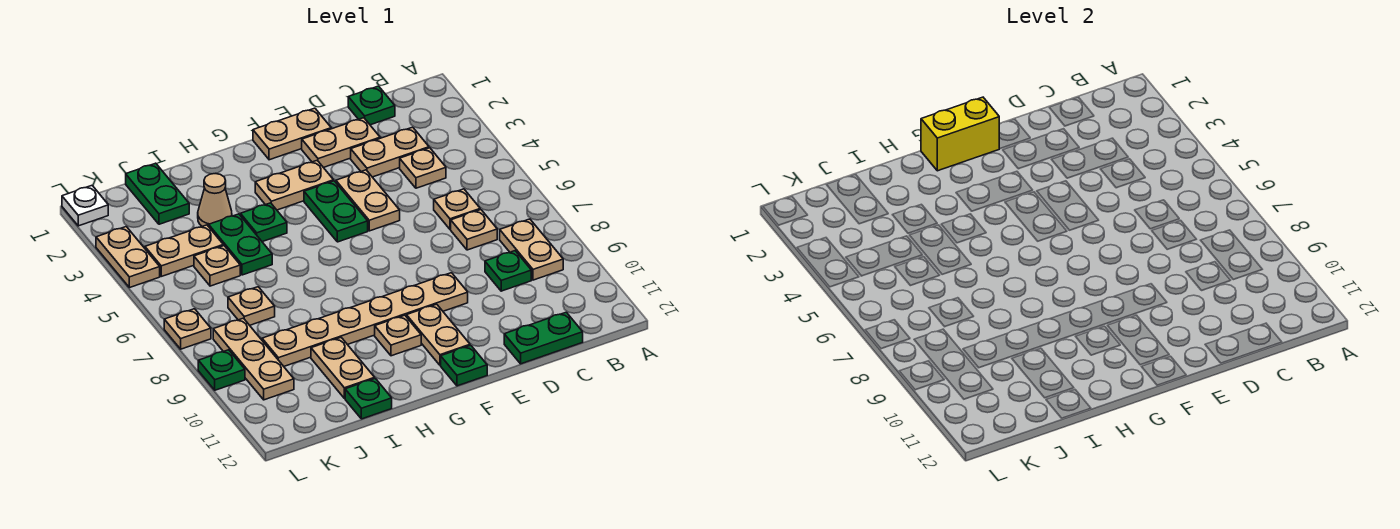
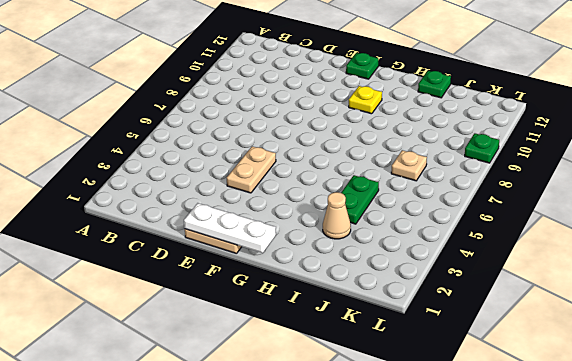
white 1x3 plate [184,203,276,253] -> yellow 1x2 brick [921,97,999,171]
yellow 1x1 plate [349,86,382,114] -> tan 1x1 plate [375,315,421,356]
none -> tan 1x2 plate [500,219,563,280]
none -> green 1x1 plate [348,86,395,125]
none -> tan 1x2 plate [351,127,429,177]
none -> tan 1x1 plate [400,148,446,188]

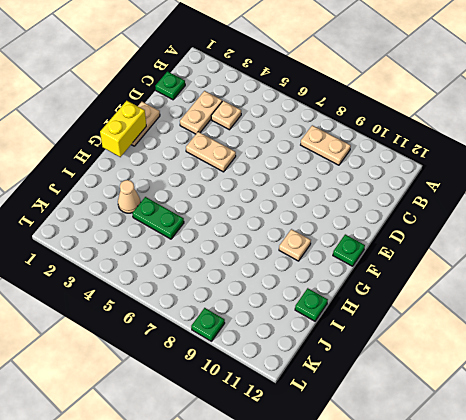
none -> tan 1x1 plate [434,189,480,229]
none -> tan 1x1 plate [451,210,497,250]
none -> green 1x1 plate [485,251,531,291]
none -> green 1x2 plate [504,312,583,364]

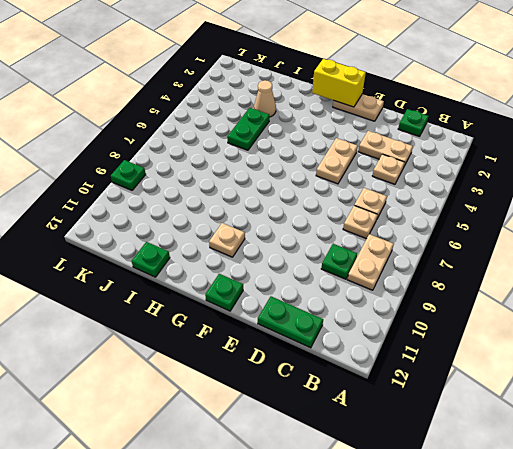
none -> tan 1x2 plate [302,118,380,168]
none -> tan 1x6 plate [262,273,468,366]
none -> tan 1x2 plate [255,161,334,210]
none -> green 1x2 plate [304,181,368,242]

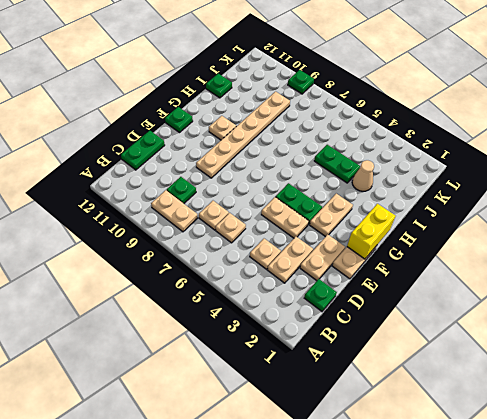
none -> tan 1x2 plate [407,304,470,365]
none -> green 1x1 plate [240,203,287,242]
none -> tan 1x2 plate [311,338,375,398]
none -> green 1x2 plate [126,163,189,224]

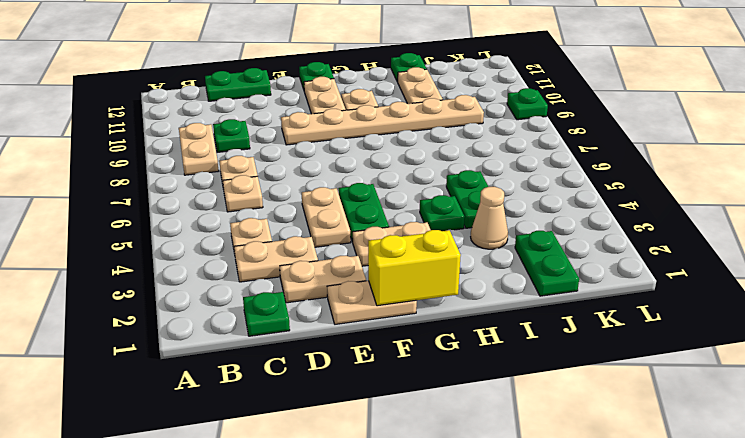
none -> tan 1x2 plate [145,225,223,276]
none -> tan 1x1 plate [194,246,240,286]
none -> tan 1x1 plate [228,287,275,325]
none -> tan 1x3 plate [213,318,294,400]

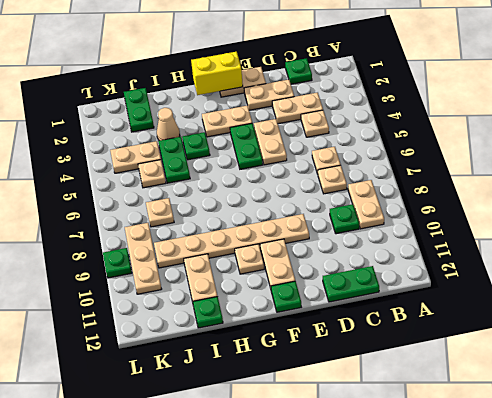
none -> white 1x1 plate [62,186,108,226]
none -> tan 1x2 plate [96,227,160,288]
none -> tan 1x1 plate [164,309,211,349]

